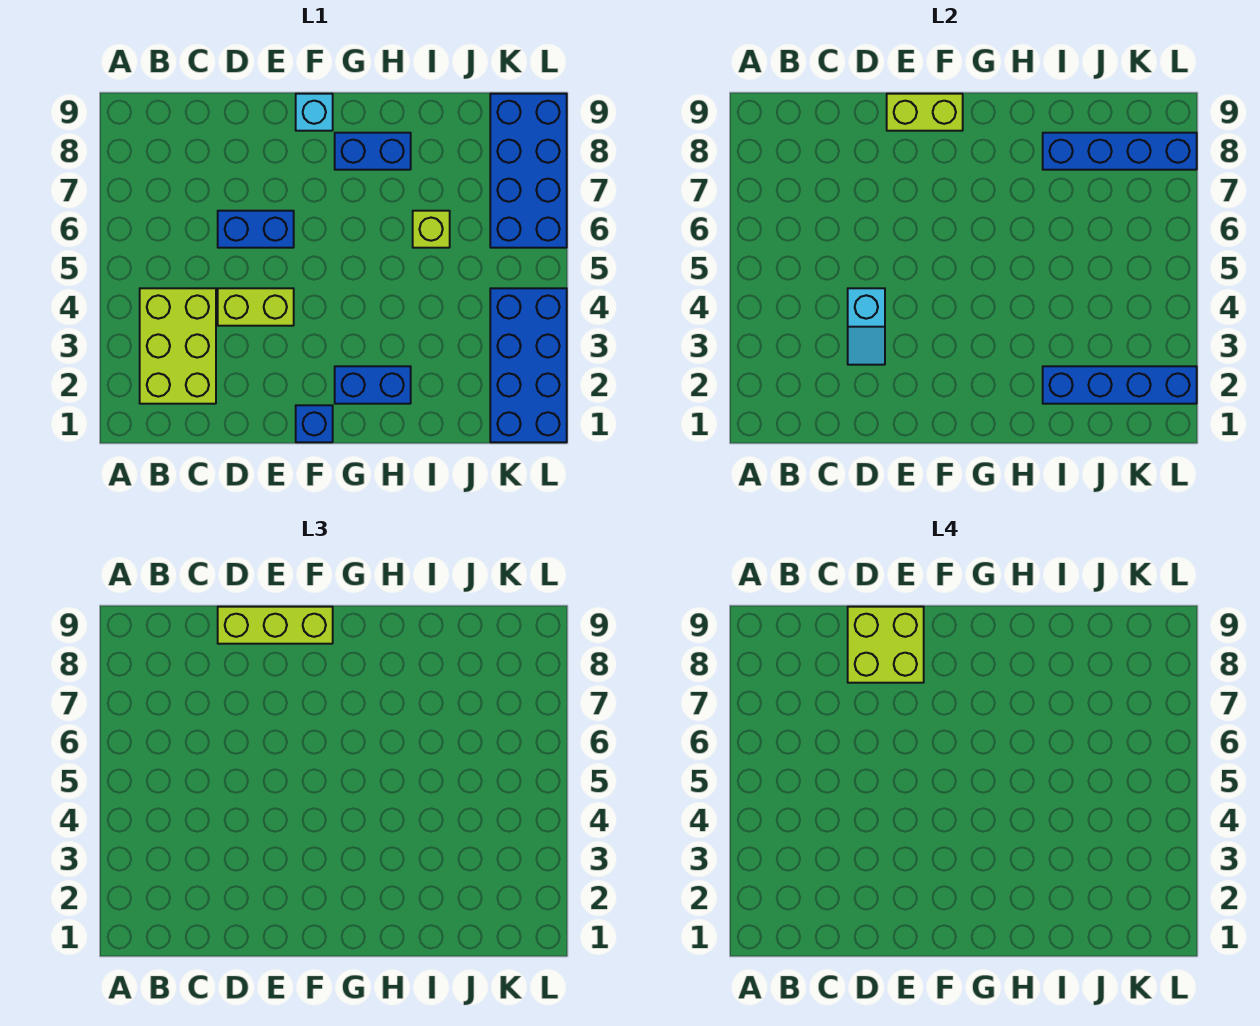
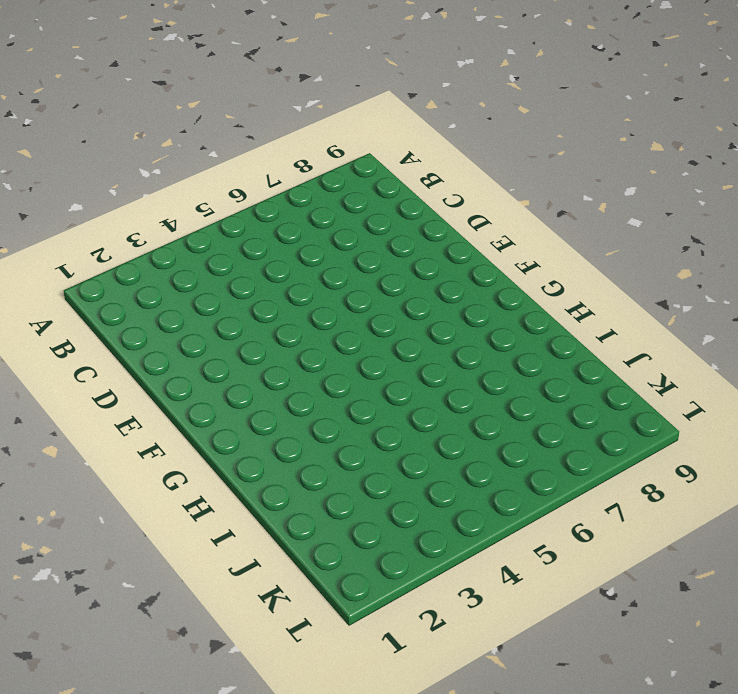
none -> lime 2x3 brick [140,288,216,404]
none -> lime 1x2 brick [218,288,294,326]
none -> blue 1x2 brick [218,211,294,248]

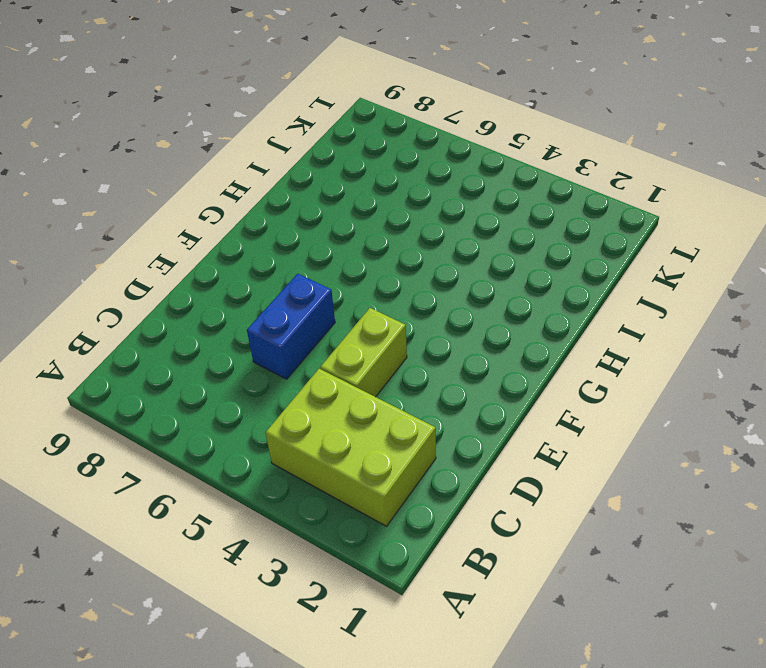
none -> blue 1x1 brick [296,405,333,442]
none -> cyan 1x1 brick [296,94,333,131]
none -> blue 1x2 brick [335,366,411,404]

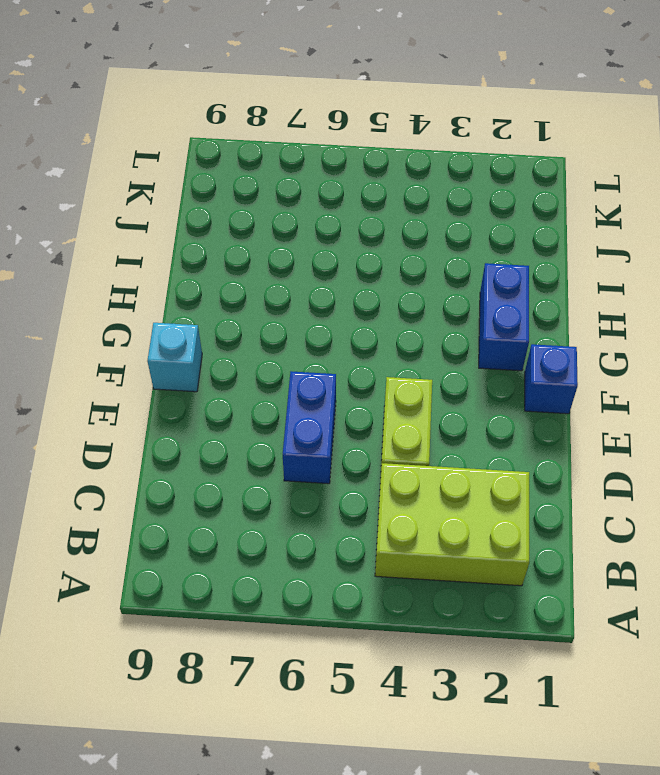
none -> blue 1x2 brick [335,133,411,170]
none -> lime 1x1 brick [413,211,450,248]
none -> blue 2x4 brick [490,288,567,442]

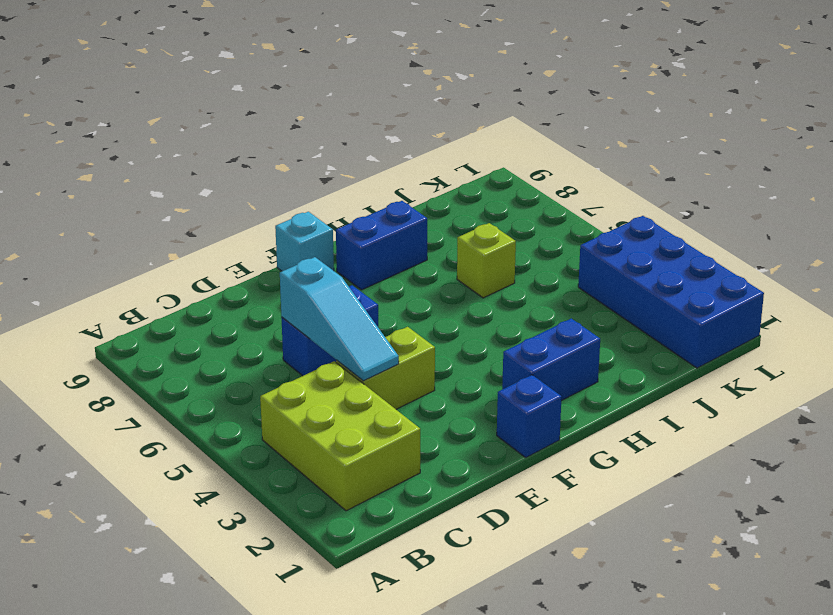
cyan 1x3 slope [280,257,399,381] -> cyan 1x2 slope [848,288,885,365]
none -> blue 2x4 brick [490,94,567,248]
none -> lime 1x2 brick [887,94,963,131]
none -> blue 1x4 brick [1043,366,1197,404]

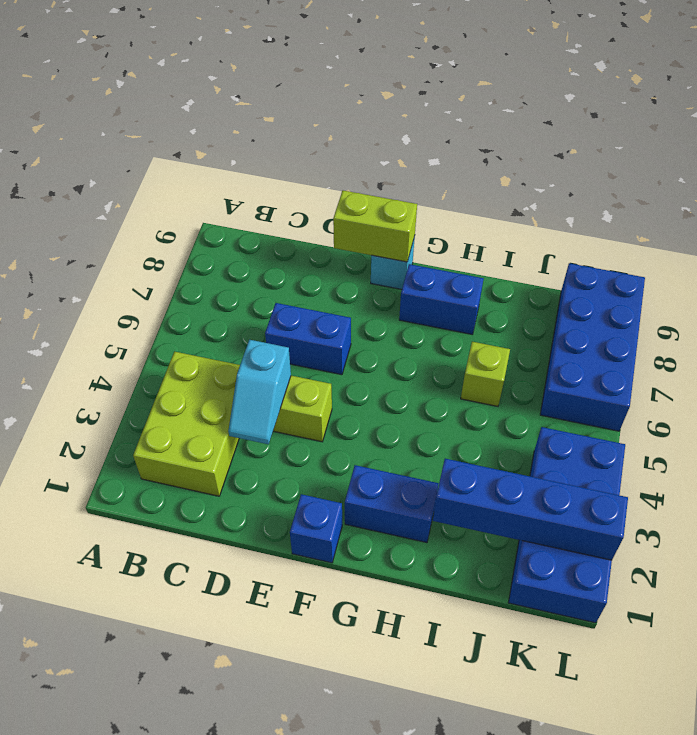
none -> blue 1x4 brick [1043,133,1197,170]
none -> lime 1x3 brick [218,607,333,644]
none -> lime 2x2 brick [848,607,924,683]

